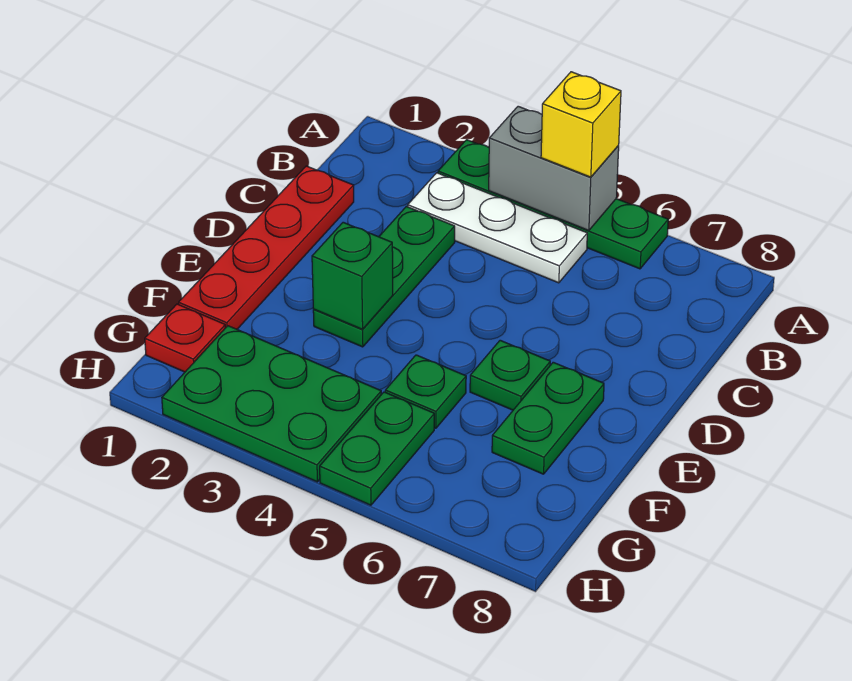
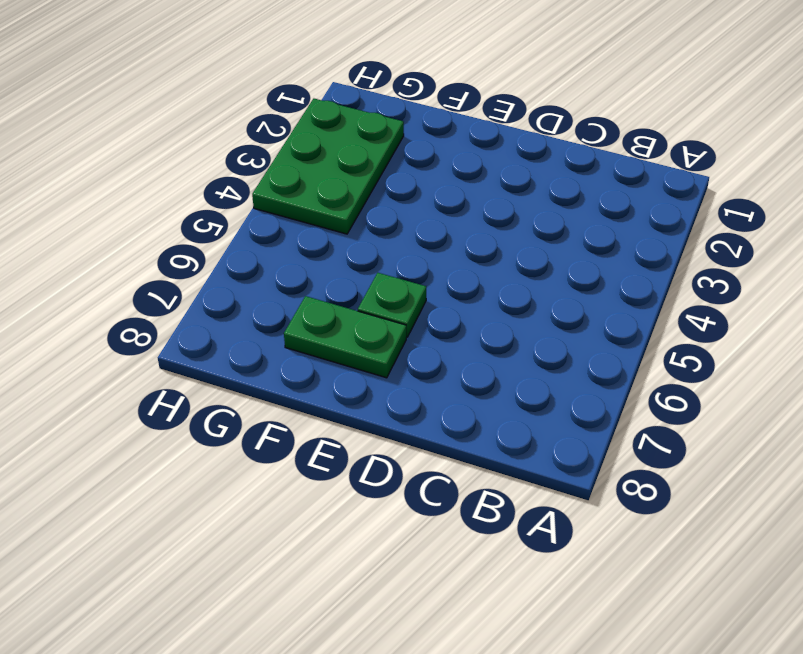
none -> green 1x4 plate [438,140,668,269]
none -> white 1x3 plate [408,173,587,283]
none -> red 1x4 plate [179,166,354,329]

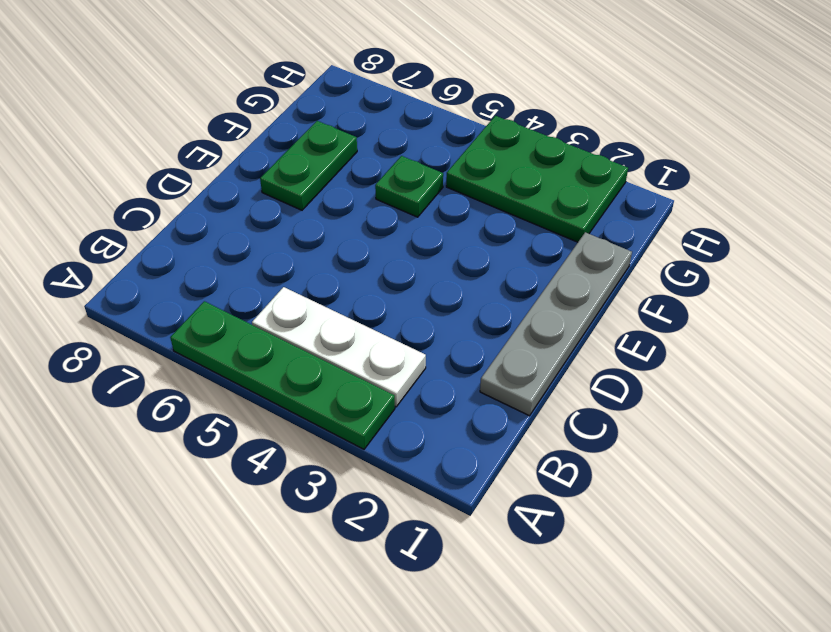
grey 1x4 plate [480,232,632,416] -> red 1x4 plate [179,166,354,329]
none -> green 1x3 plate [313,206,455,347]
none -> green 1x1 plate [470,340,550,410]
none -> red 1x1 plate [145,304,225,372]

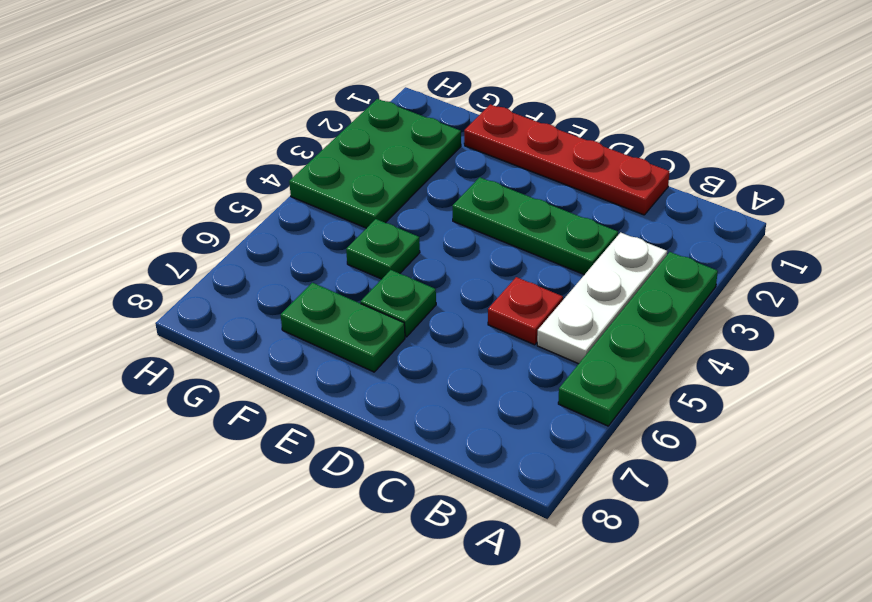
red 1x1 plate [488,277,563,345] -> red 1x1 plate moved to [145,304,225,372]
none -> green 1x2 plate [320,392,434,505]
none -> grey 1x2 brick [489,106,619,231]
none -> green 1x1 brick [312,222,393,329]

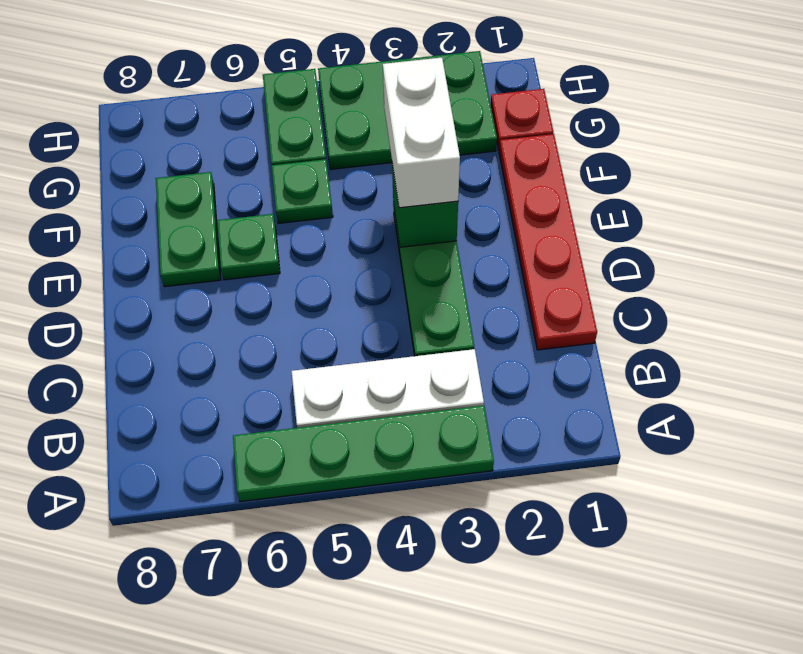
white 1x2 brick [383,58,460,208] -> none
none -> grey 1x2 brick [489,106,619,231]
none -> yellow 1x1 brick [541,72,621,177]

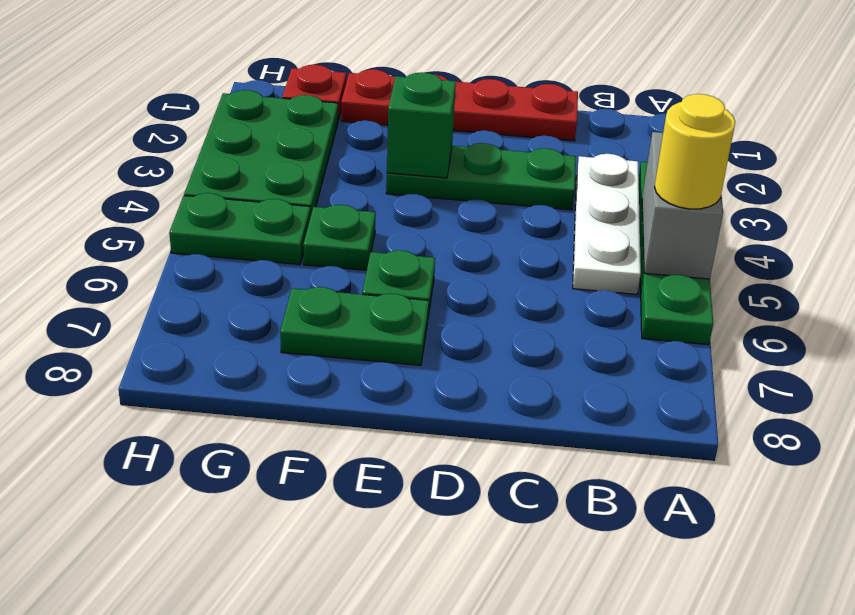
yellow 1x1 round brick [655,94,735,209] -> yellow 1x1 brick [541,72,621,177]

